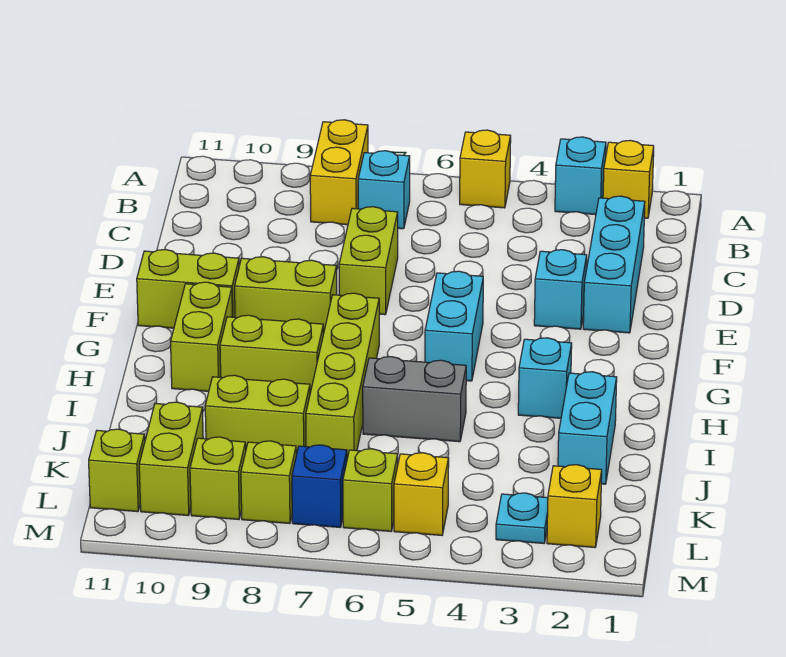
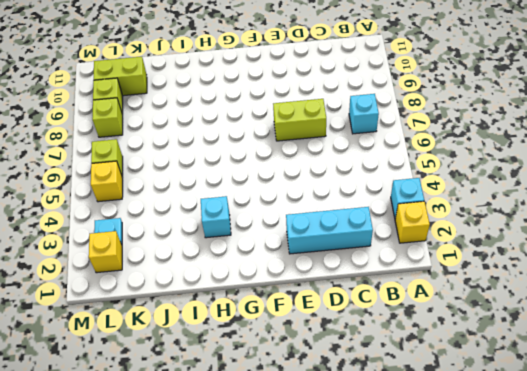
none -> yellow 1x1 brick [460,130,511,208]
none -> yellow 1x2 brick [310,120,368,225]
none -> cyan 1x1 brick [534,250,587,329]

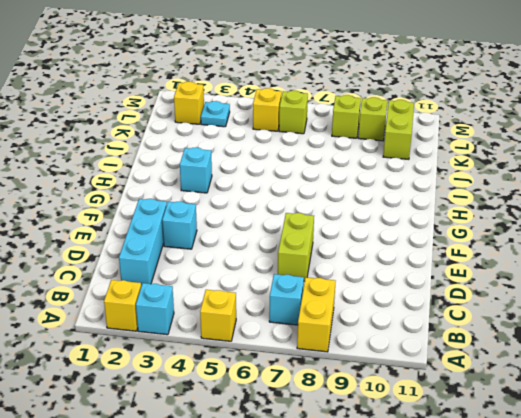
none -> cyan 1x2 brick [425,271,483,381]
none -> lime 1x2 brick [235,257,337,334]
none -> lime 1x2 brick [137,249,239,328]

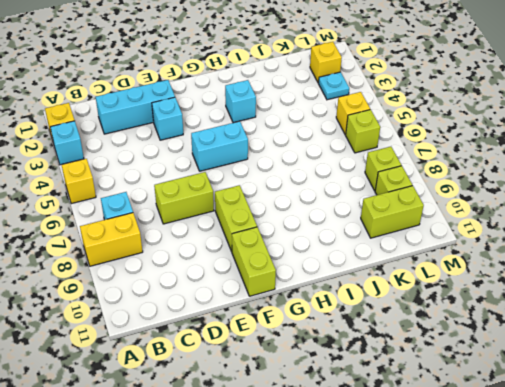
none -> lime 1x4 brick [306,293,379,458]
none -> lime 1x2 brick [171,282,232,391]
none -> lime 1x2 brick [220,315,323,393]

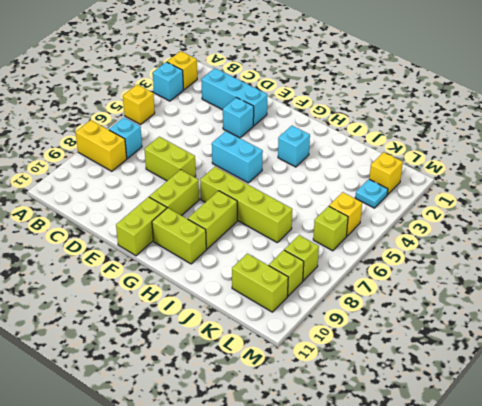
none -> cyan 1x2 brick [558,372,617,484]
none -> grey 1x2 brick [363,357,466,442]
none -> lime 1x2 brick [205,375,310,455]

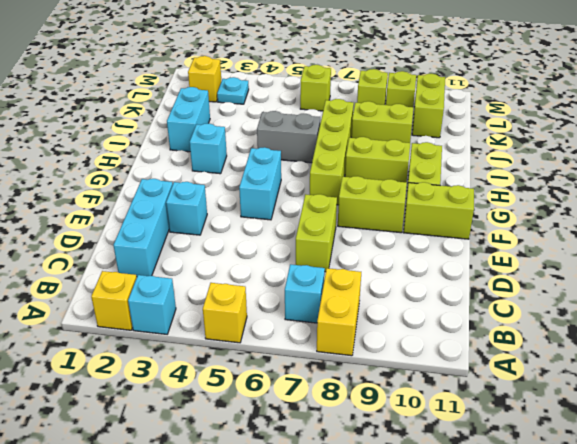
none -> yellow 1x1 brick [394,453,449,535]
none -> blue 1x1 brick [292,445,347,527]
none -> lime 1x1 brick [89,429,145,512]

